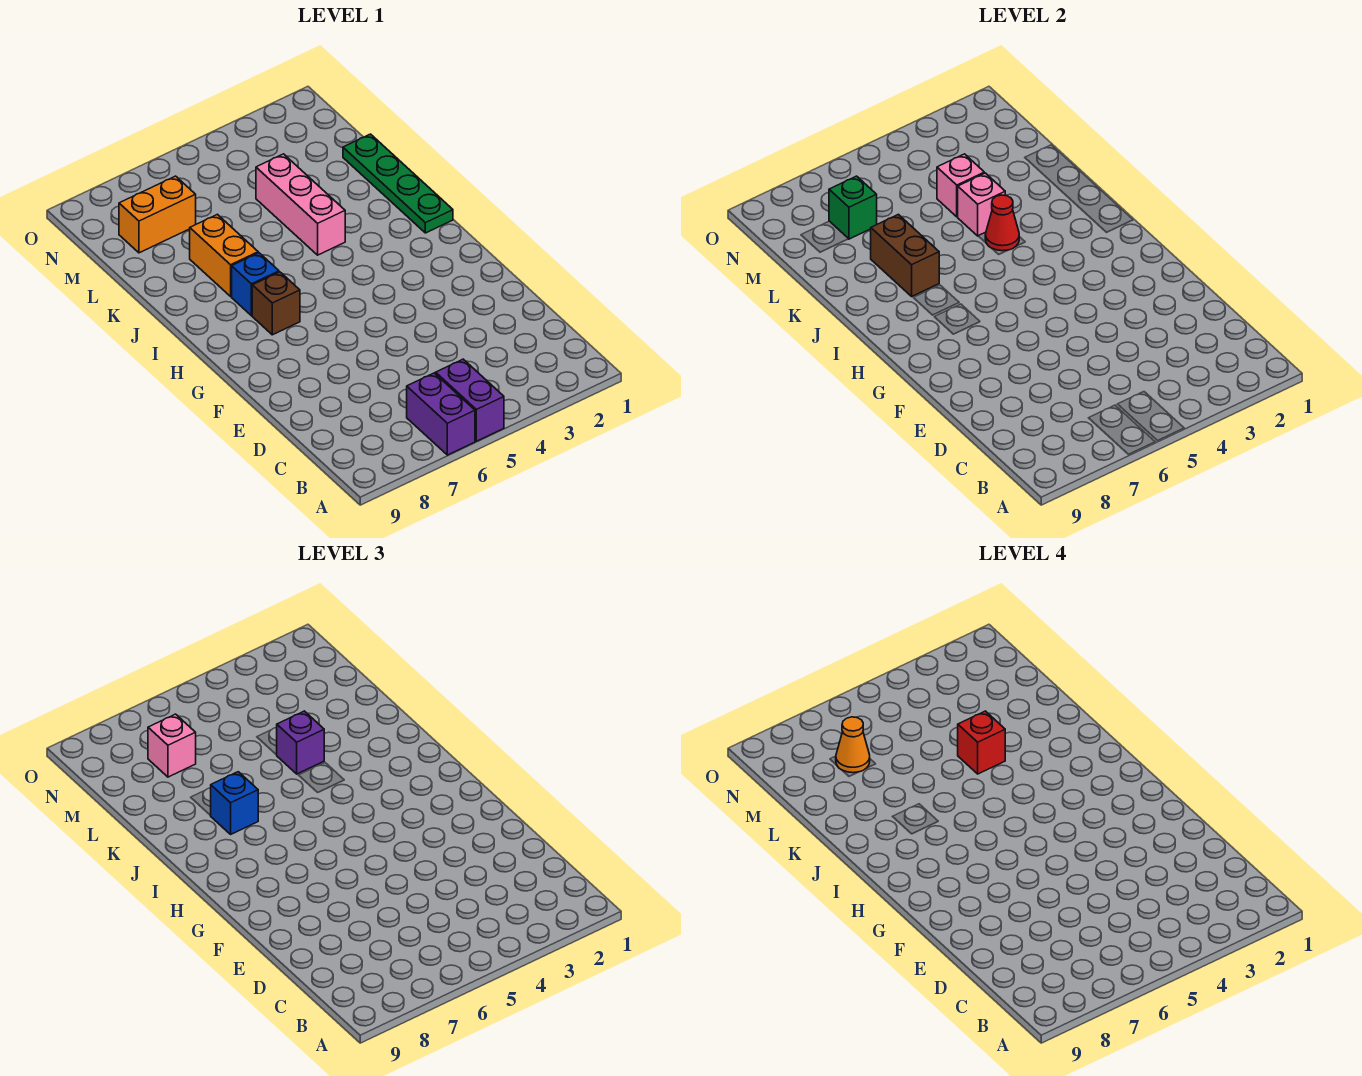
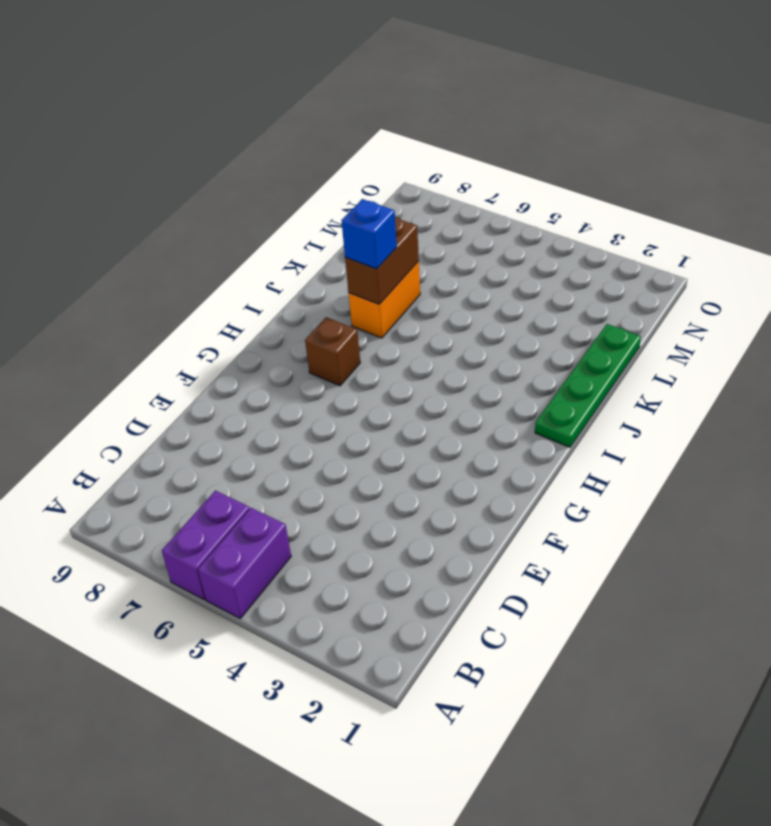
none -> blue 1x1 brick [232,253,279,316]
none -> pink 1x3 brick [256,154,345,255]
none -> orange 1x2 brick [119,176,196,253]

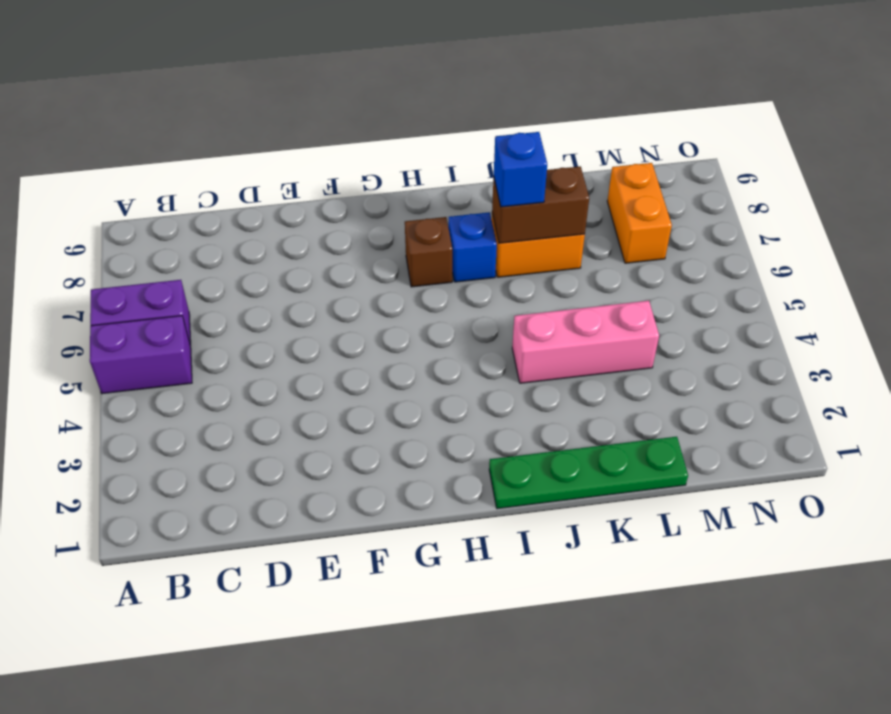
none -> red 1x1 cone [985,195,1019,251]
none -> pink 1x1 brick [958,173,1005,236]
none -> pink 1x1 brick [937,154,984,217]

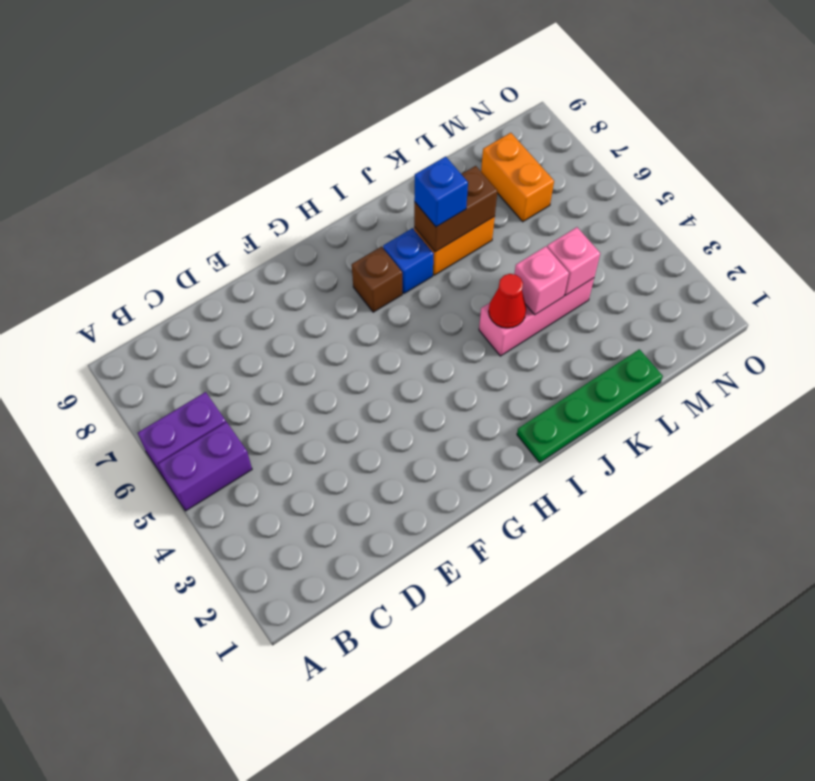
none -> green 1x1 brick [829,176,877,239]
none -> purple 1x1 brick [276,711,324,774]
none -> pink 1x1 brick [148,714,196,777]

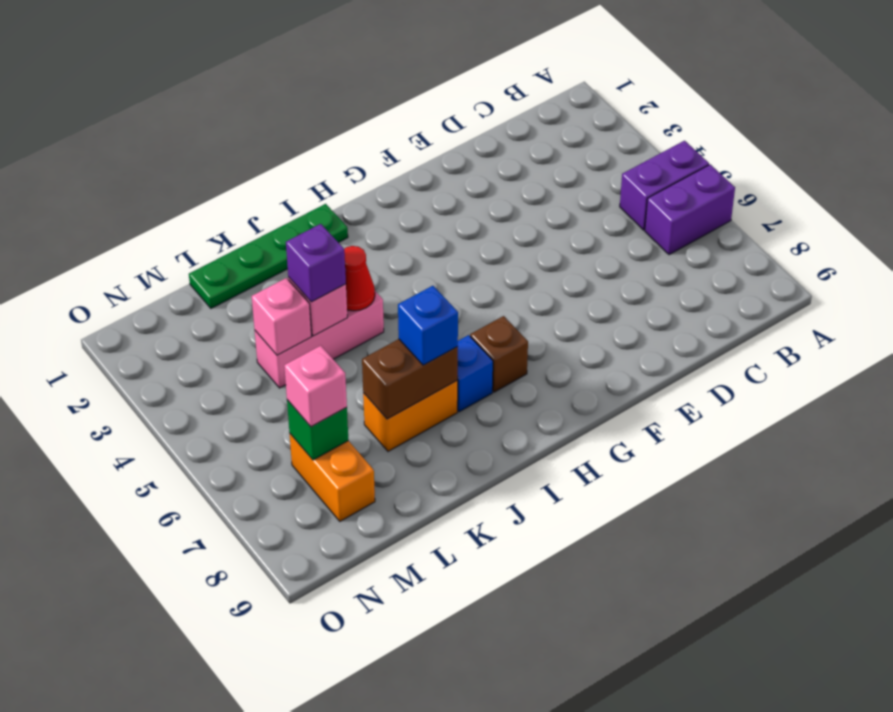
none -> red 1x1 brick [958,711,1005,774]
none -> orange 1x1 cone [836,717,870,773]

